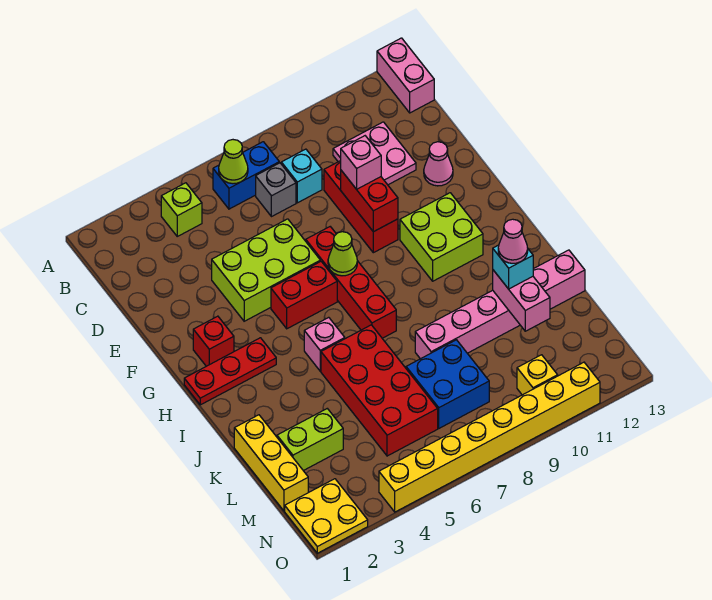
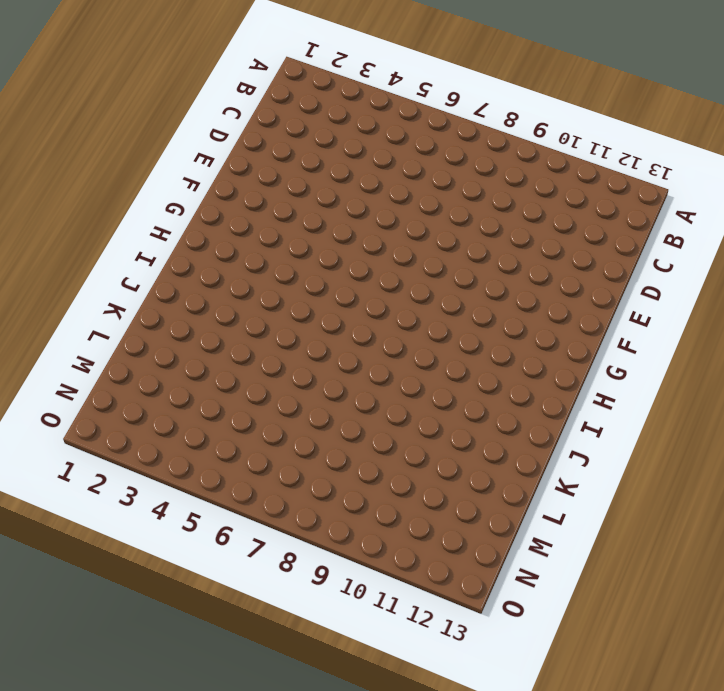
none -> pink 1x2 brick [377,38,434,113]
none -> lime 1x1 brick [161,183,202,236]
none -> blue 1x2 brick [213,142,279,209]
none -> grey 1x1 brick [256,163,296,217]

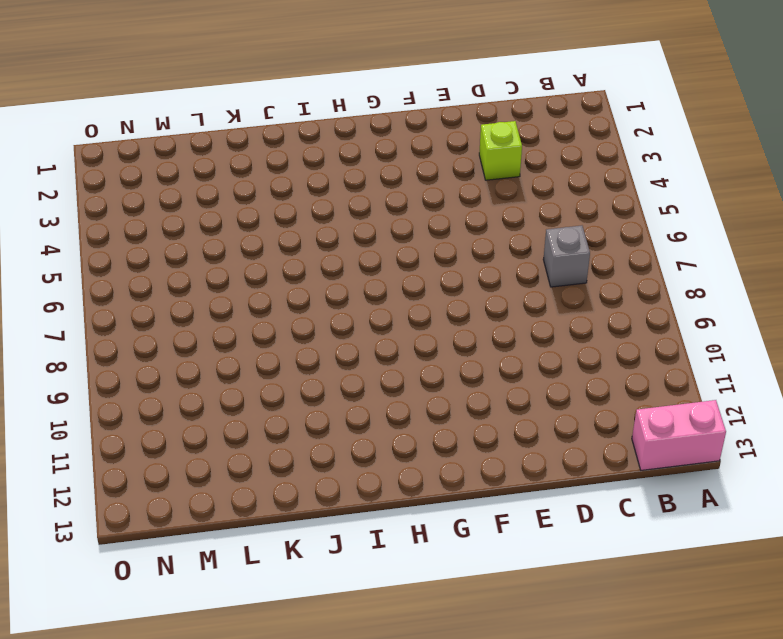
lime 1x1 brick [479,121,522,180] -> lime 1x1 brick moved to [161,183,202,236]
none -> blue 1x2 brick [213,142,279,209]
none -> cyan 1x1 brick [281,149,322,203]
none -> pink 2x2 plate [333,122,416,185]
none -> red 1x3 brick [324,161,398,253]

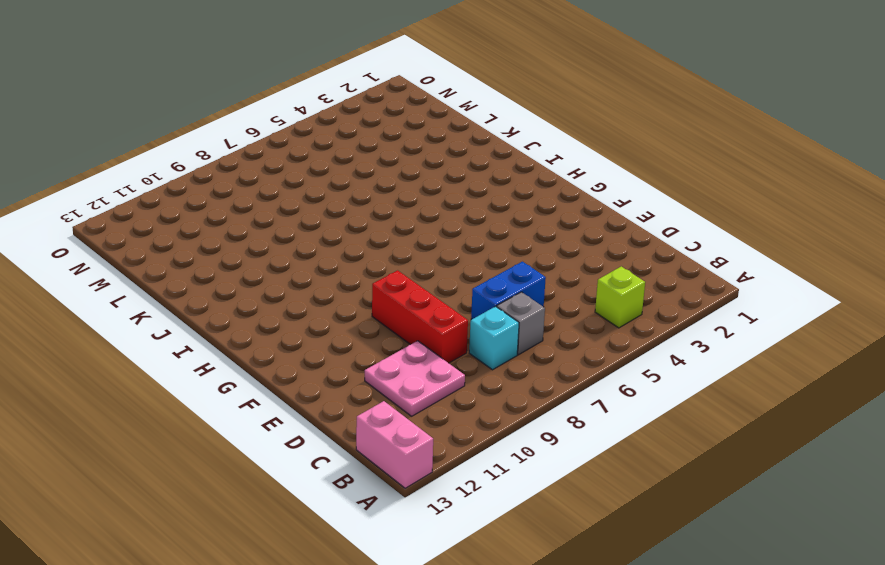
blue 1x2 brick [471,262,546,320] -> blue 1x2 brick moved to [213,142,279,209]
none -> lime 2x3 brick [212,219,320,321]
none -> pink 1x1 cone [424,142,453,186]
none -> red 1x4 brick [306,227,396,338]
none -> red 1x1 brick [193,316,234,366]

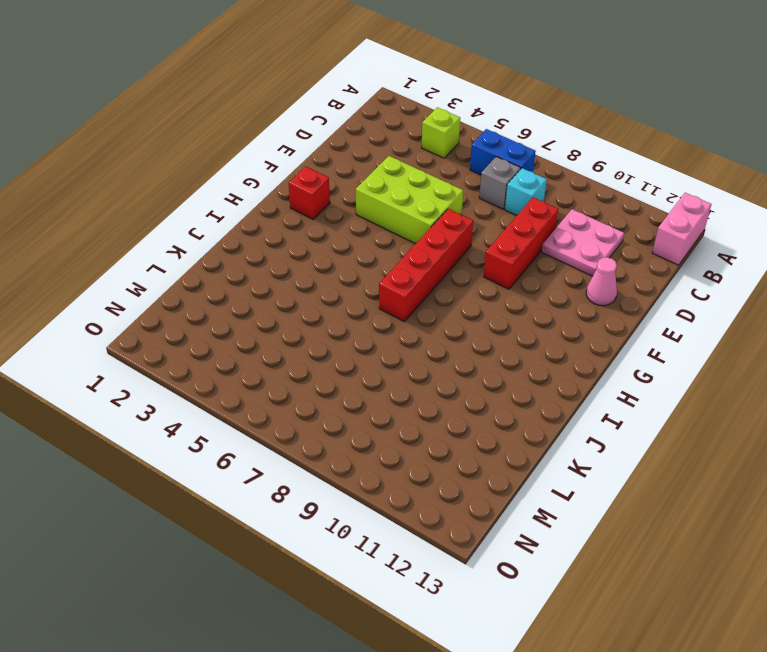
none -> red 1x2 brick [271,261,337,329]
none -> lime 2x2 brick [400,193,483,281]
none -> red 1x3 plate [184,338,276,405]
none -> pink 1x1 brick [304,317,345,371]

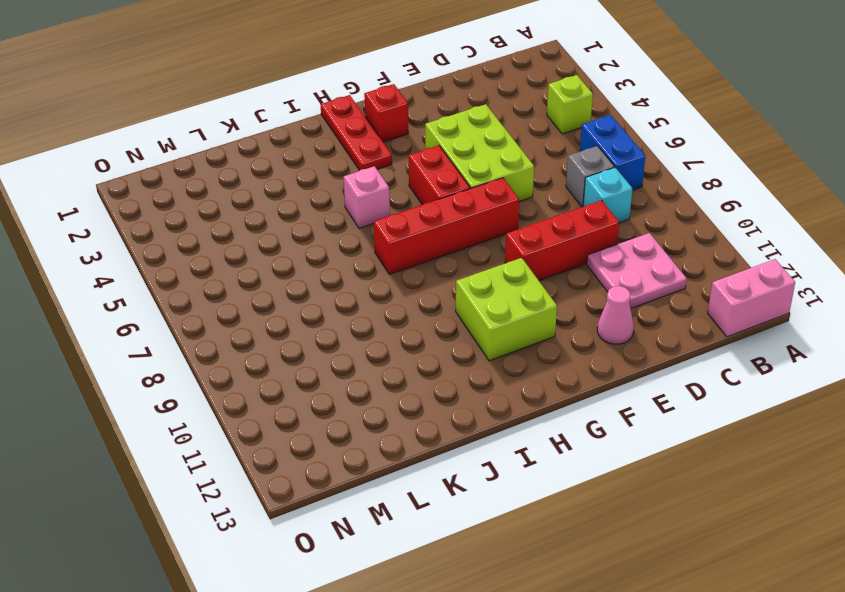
none -> red 2x4 brick [321,325,438,456]
none -> yellow 1x3 brick [234,415,308,511]
none -> pink 1x6 brick [415,250,585,359]
none -> lime 1x2 brick [277,409,343,471]

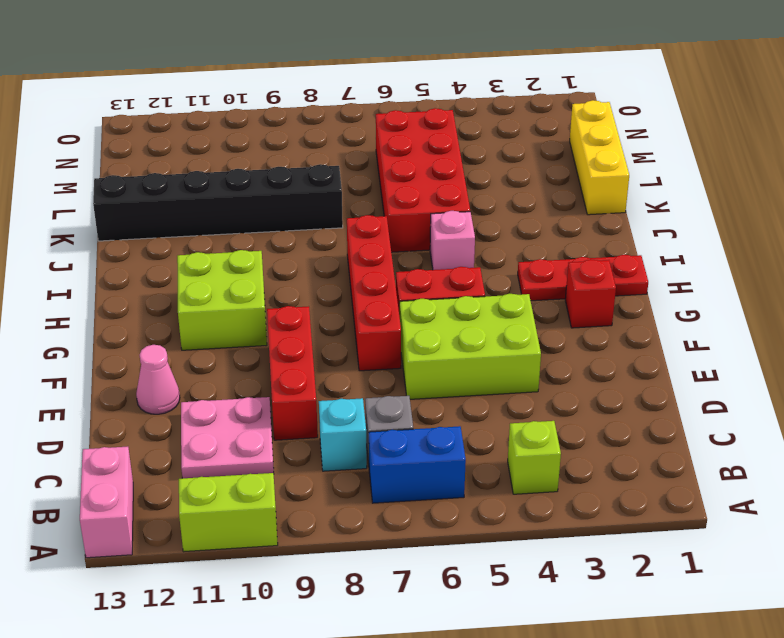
lime 1x2 brick [179,473,278,552] -> lime 1x2 brick moved to [277,409,343,471]
black 1x6 brick [93,164,343,241] -> pink 1x6 brick [415,250,585,359]
none -> blue 2x2 brick [406,340,489,428]
none -> yellow 2x2 plate [285,479,368,553]
none -> yellow 1x1 brick [517,355,558,395]
none -> yellow 1x8 brick [379,362,600,512]

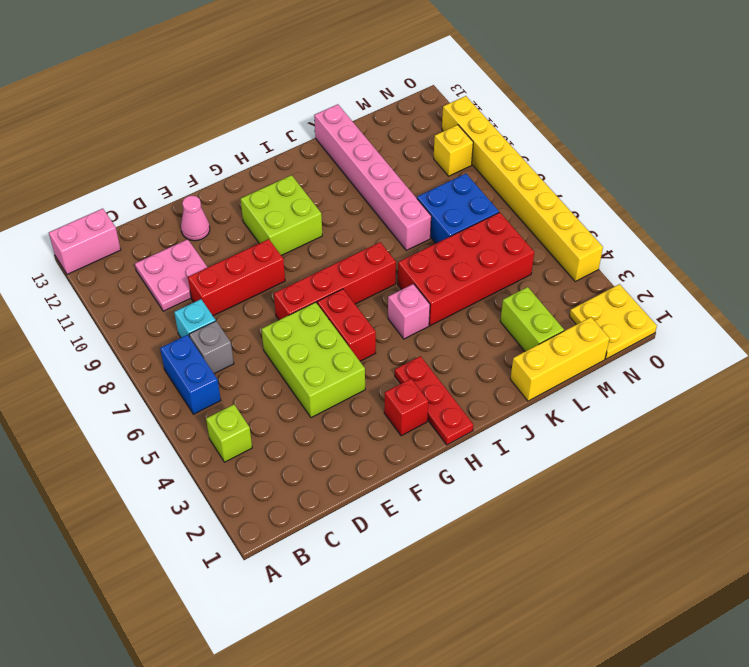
none -> lime 1x1 cone [219,140,248,184]
none -> red 1x2 brick [341,170,398,232]
none -> lime 1x1 cone [328,232,357,276]
none -> pink 1x2 brick [493,270,550,331]

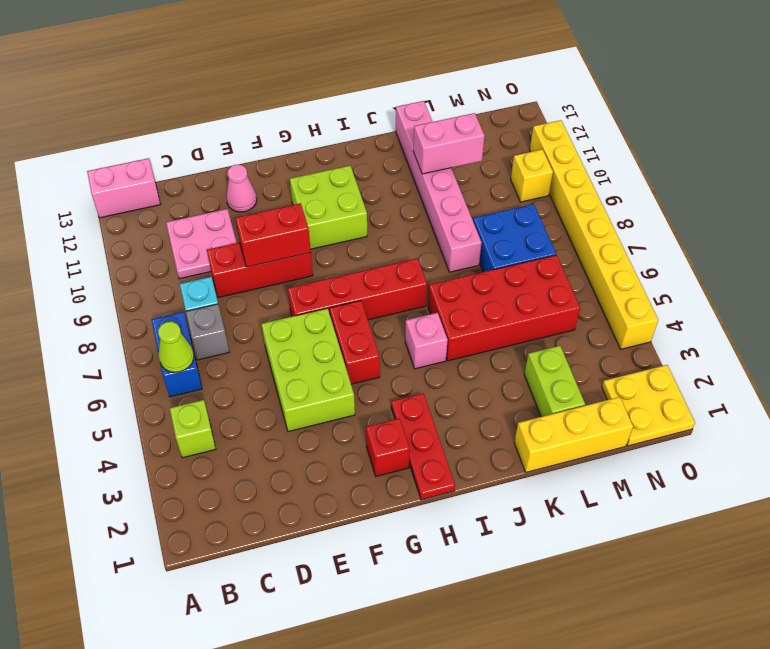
none -> lime 1x1 cone [328,232,357,276]
none -> pink 1x1 brick [341,136,381,189]
none -> cyan 1x1 brick [493,245,533,289]
none -> pink 1x1 cone [498,219,528,263]

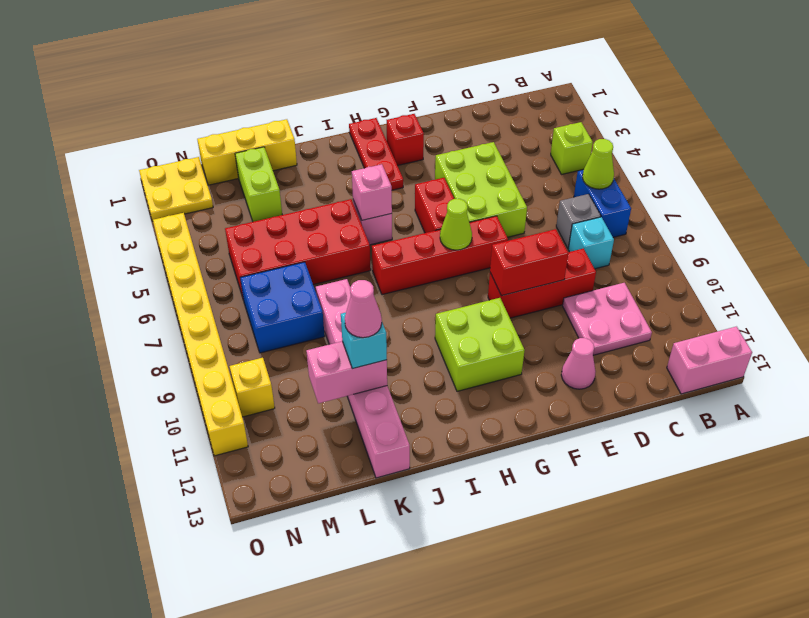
pink 1x1 brick [352,164,392,220] -> pink 1x1 brick moved to [341,136,381,189]

